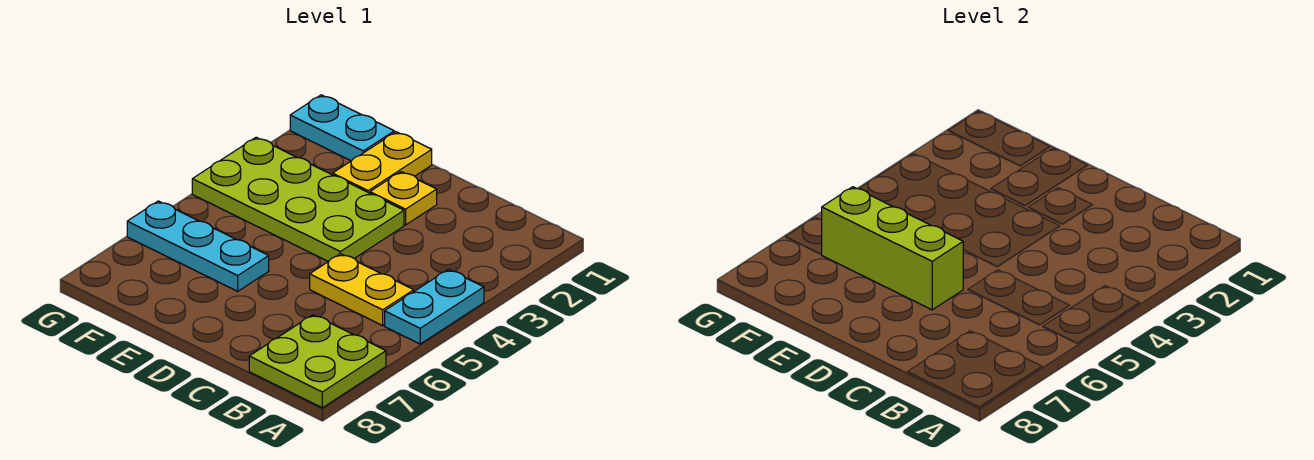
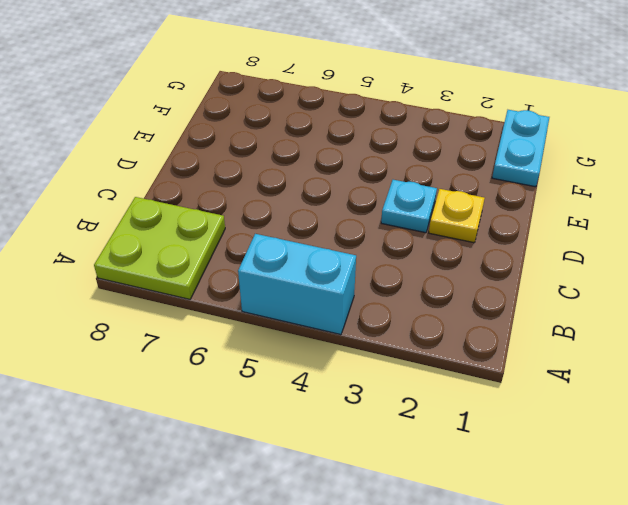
cyan 1x2 brick [238,234,356,335] -> cyan 1x2 plate [385,270,484,344]
cyan 1x1 plate [381,180,437,233] -> lime 2x4 plate [192,137,404,262]
none -> yellow 1x2 plate [310,254,414,325]
none -> yellow 1x2 plate [333,132,432,193]

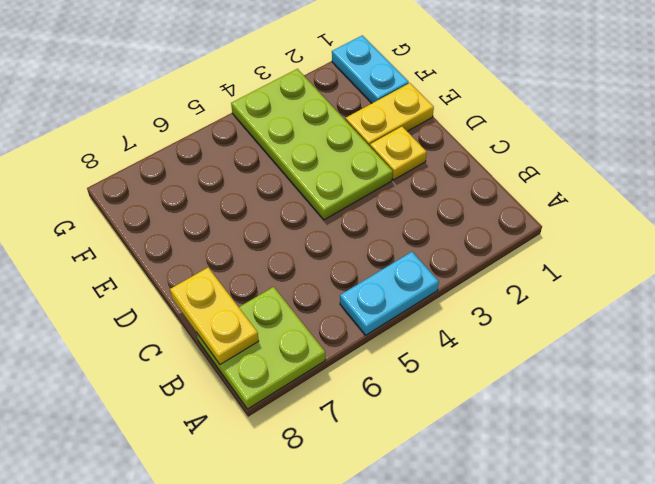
yellow 1x2 plate [170,268,259,364] -> yellow 1x2 plate moved to [310,254,414,325]
none -> cyan 1x3 plate [127,201,269,291]
none -> lime 1x3 brick [821,187,963,310]

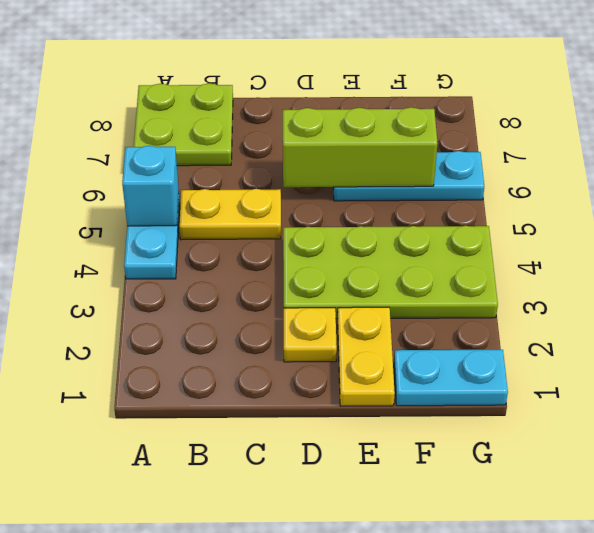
cyan 1x1 brick [122,146,179,226] -> none

